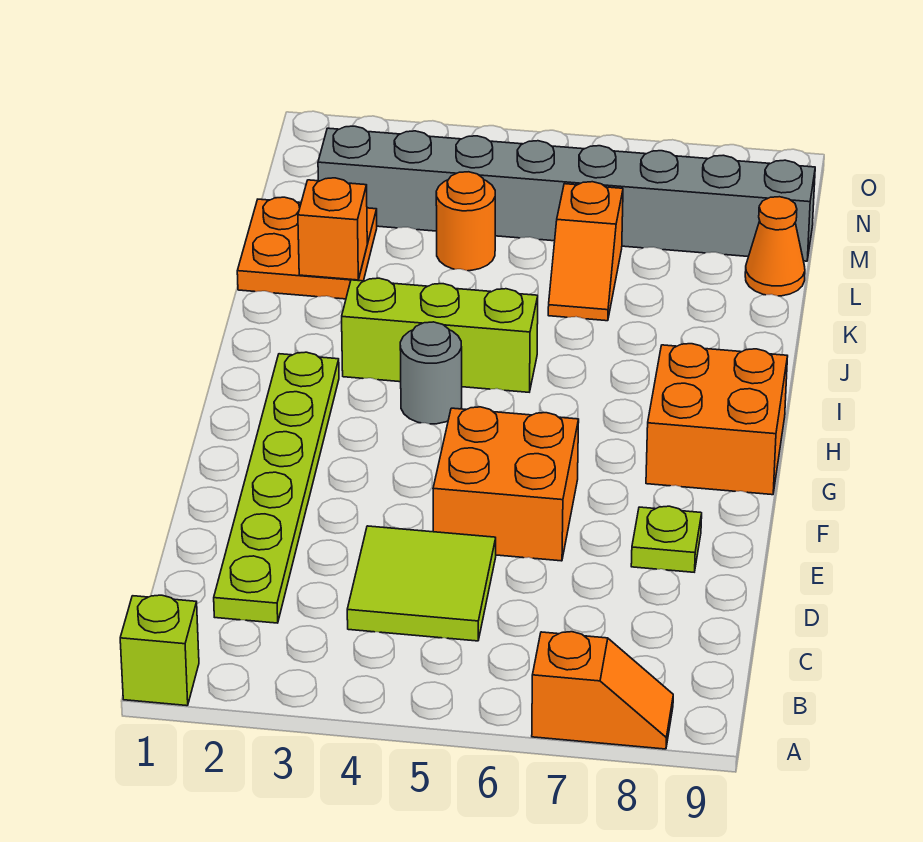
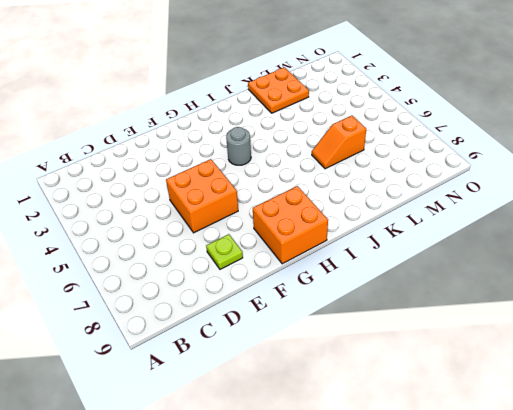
none -> lime 1x1 brick [120,595,199,706]
none -> orange 1x2 slope [532,632,673,749]
none -> lime 1x6 plate [214,352,339,623]

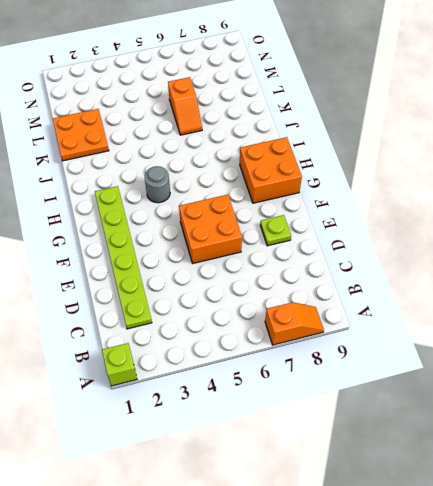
none -> lime 2x2 tile [347,526,496,641]
none -> lime 1x3 brick [342,278,538,392]
none -> orange 1x1 round brick [436,172,495,271]

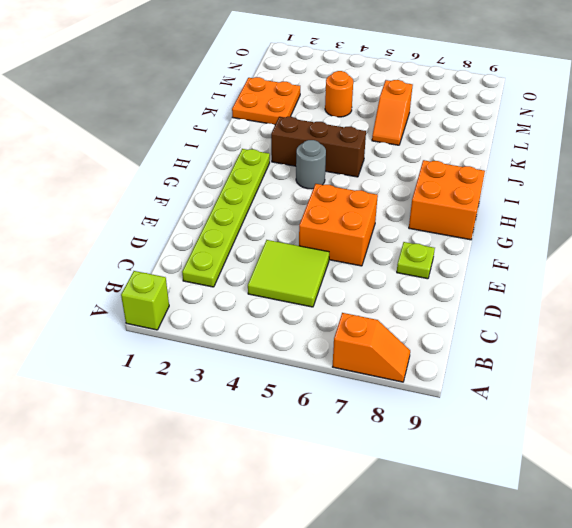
brown 1x3 brick [271,117,366,177] -> lime 1x3 brick [342,278,538,392]
none -> orange 1x1 cone [745,197,805,296]
none -> grey 1x8 brick [318,126,815,261]
none -> orange 1x1 brick [298,178,367,280]

